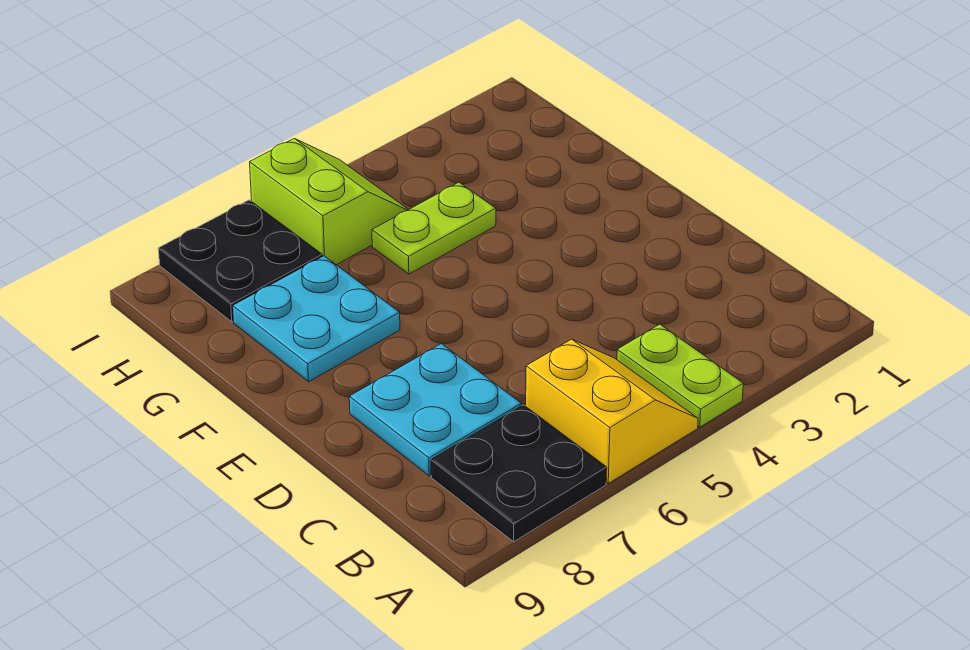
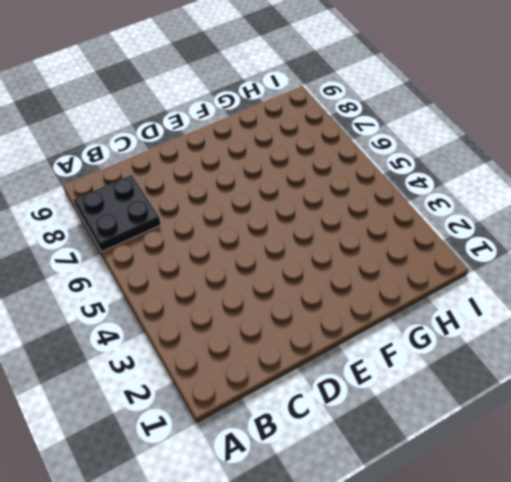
none -> lime 1x2 plate [617,324,743,427]
none -> yellow 2x2 slope [526,339,698,483]

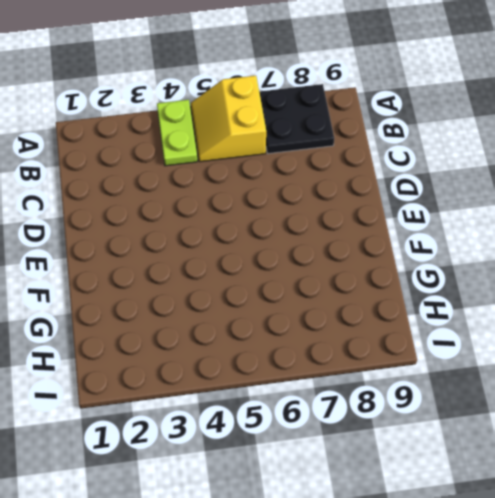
none -> cyan 2x2 plate [349,344,521,476]
none -> cyan 2x2 plate [233,256,400,382]

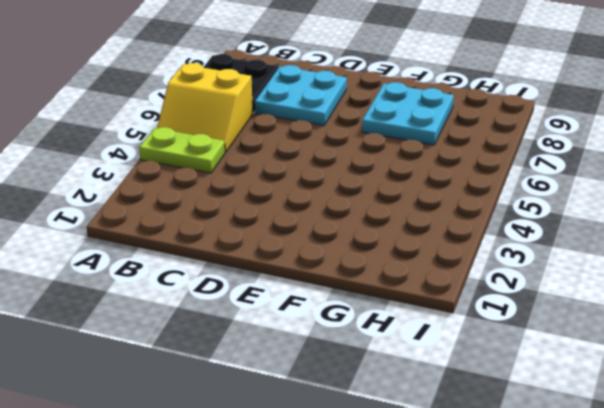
none -> lime 1x2 plate [372,182,496,274]
none -> lime 2x2 slope [250,138,409,265]

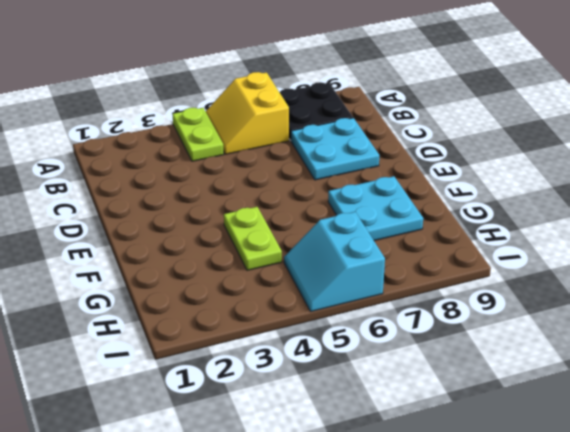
lime 1x2 plate [224,207,282,270] -> lime 1x2 plate turned to [372,182,496,274]
cyan 2x2 slope [284,212,385,311] -> lime 2x2 slope [250,138,409,265]
none -> black 2x2 plate [158,200,322,322]

